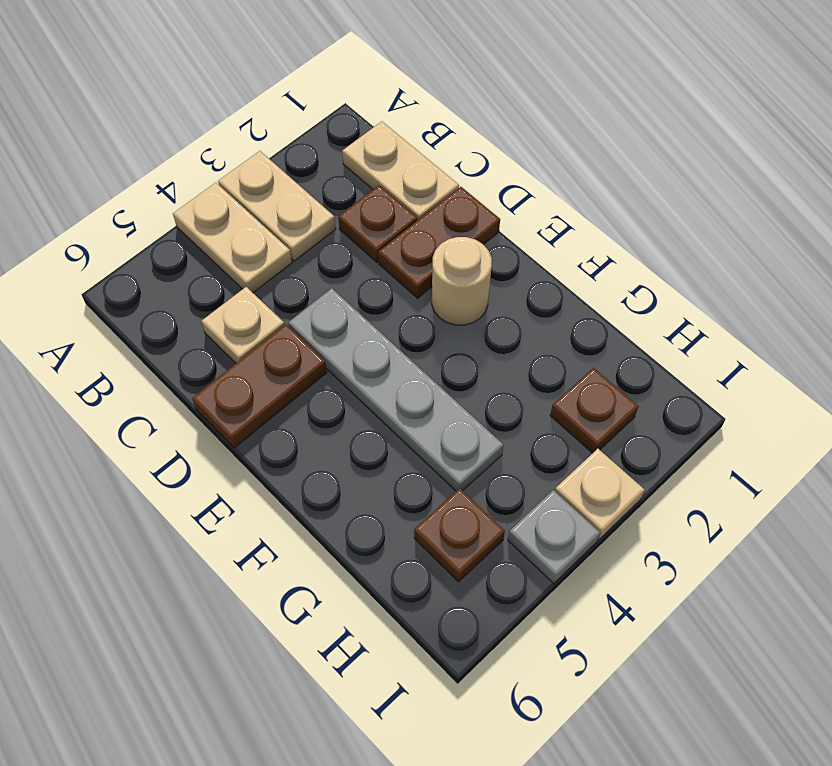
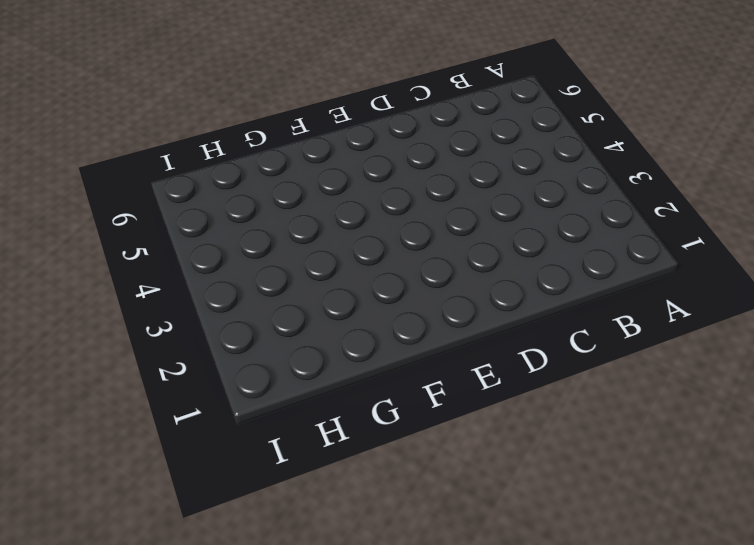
none -> tan 1x2 plate [218,151,336,261]
none -> tan 1x2 plate [173,183,292,293]
none -> tan 1x2 plate [342,121,459,221]

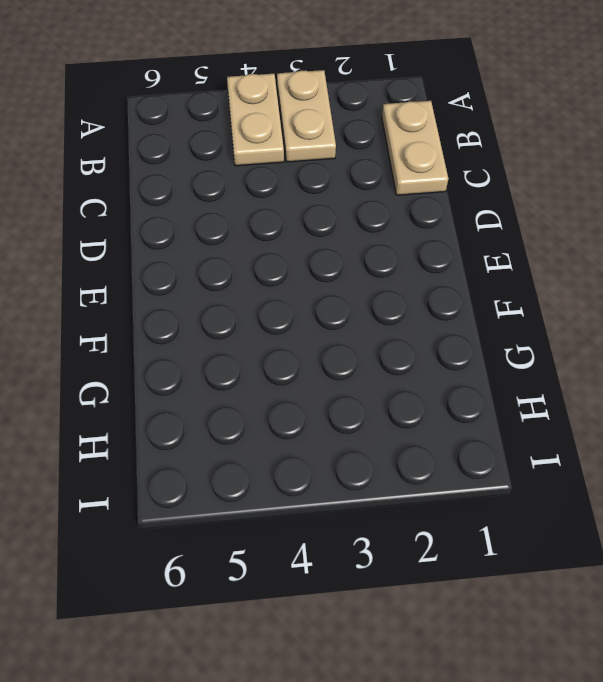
none -> brown 1x1 plate [338,185,417,262]
none -> tan 1x1 plate [201,287,284,363]
none -> brown 1x2 plate [378,187,500,298]

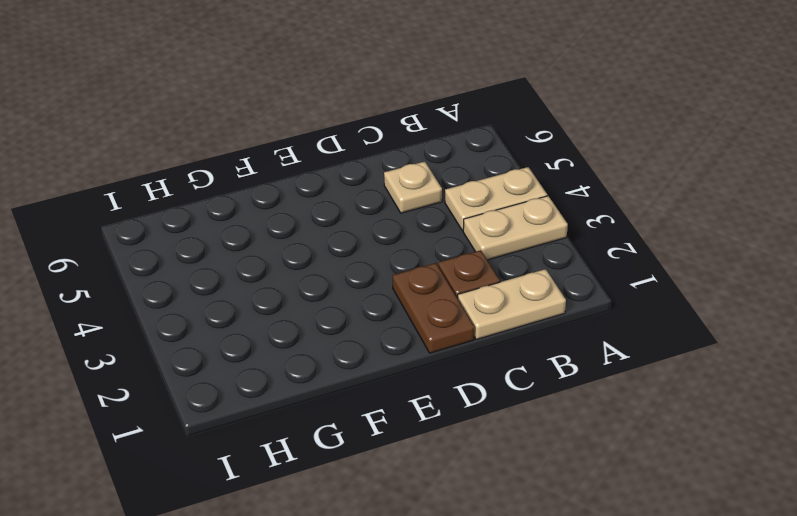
none -> grey 1x4 plate [288,288,504,491]
none -> brown 1x2 plate [192,325,327,448]
none -> tan 1x1 round brick [432,237,492,325]

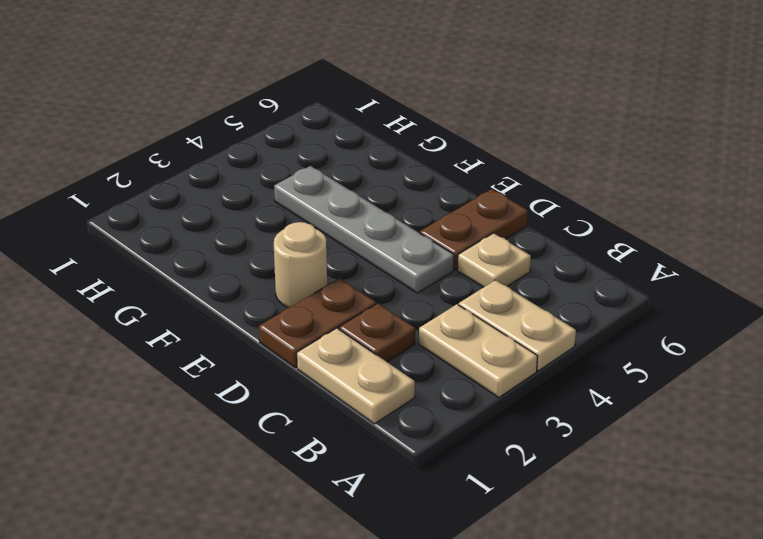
none -> brown 1x1 plate [550,368,638,453]
none -> brown 1x1 plate [414,488,505,582]
none -> tan 1x1 plate [555,449,645,539]

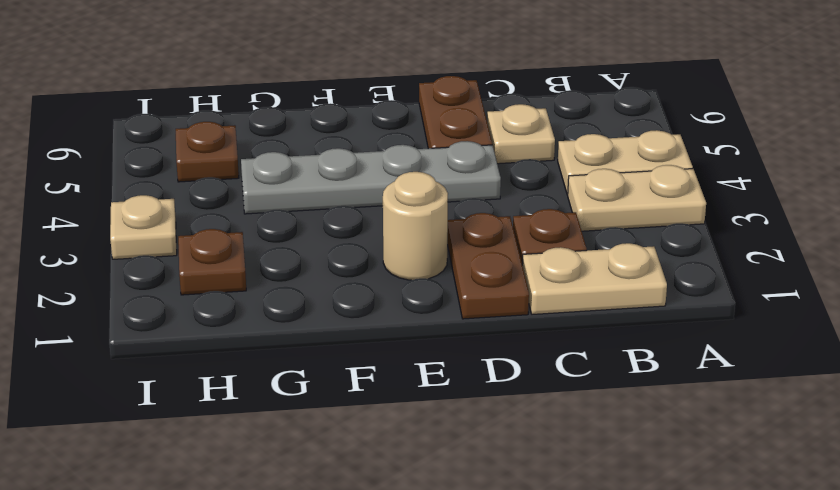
none -> grey 1x1 plate [508,490,600,584]

